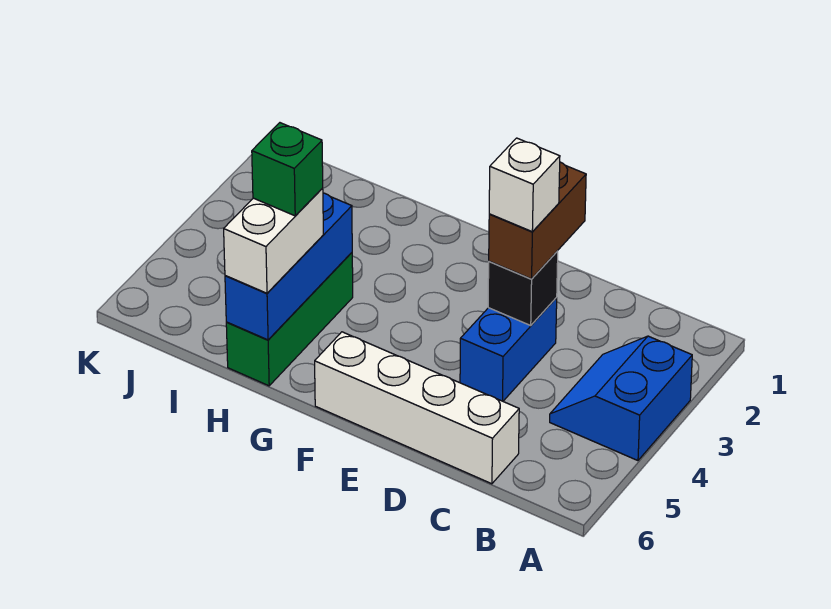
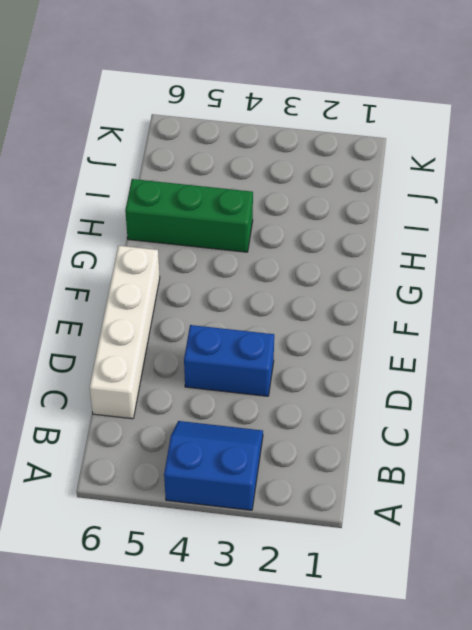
none -> black 1x1 brick [488,251,558,325]
none -> blue 1x3 brick [225,193,352,340]

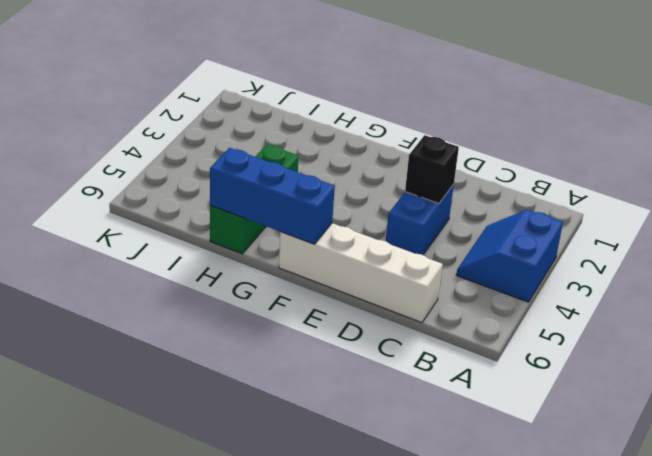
blue 1x3 brick [210,148,335,244] -> blue 1x3 brick turned to [225,193,352,340]
none -> brown 1x2 brick [489,162,586,279]
none -> white 1x2 brick [224,188,323,293]

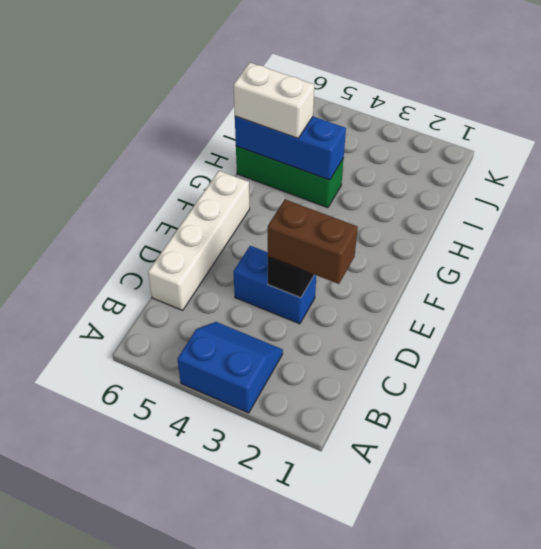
none -> white 1x1 brick [489,138,560,231]
none -> green 1x1 brick [252,123,323,216]

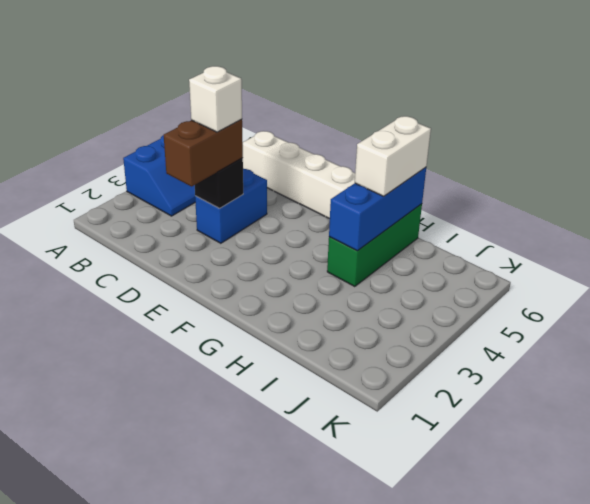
none -> green 1x1 brick [252,123,323,216]

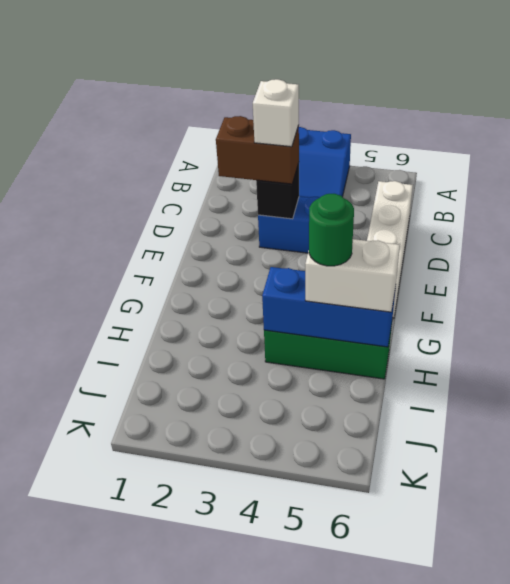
green 1x1 round brick [309,194,354,266] -> green 1x1 brick [252,123,323,216]

